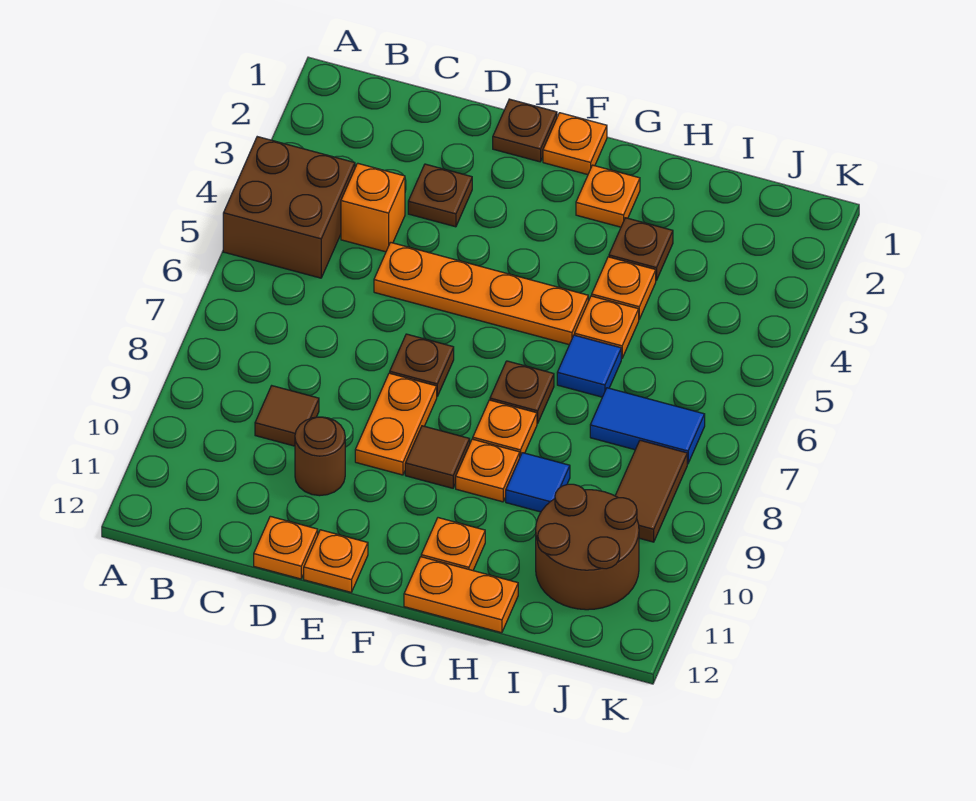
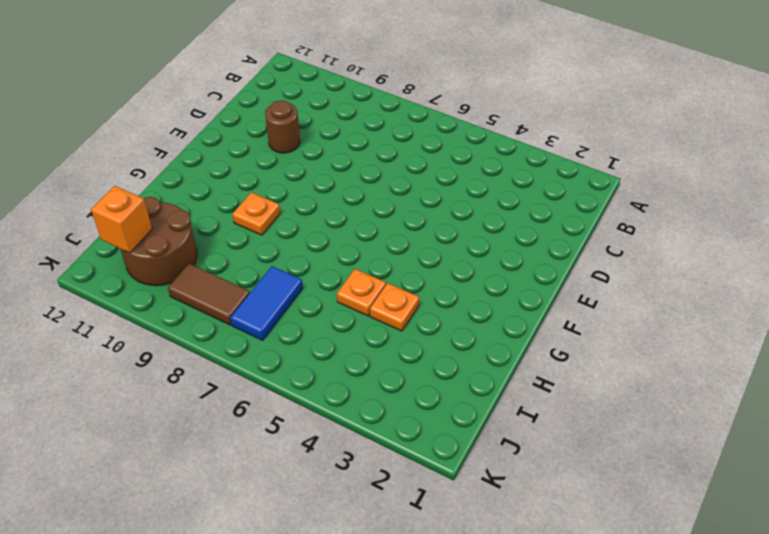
orange 1x1 brick [91,186,152,253] -> orange 1x1 brick moved to [341,163,405,252]
none -> brown 2x2 brick [223,137,355,278]
none -> brown 1x1 tile [255,386,319,446]
none -> brown 1x1 plate [408,164,472,227]

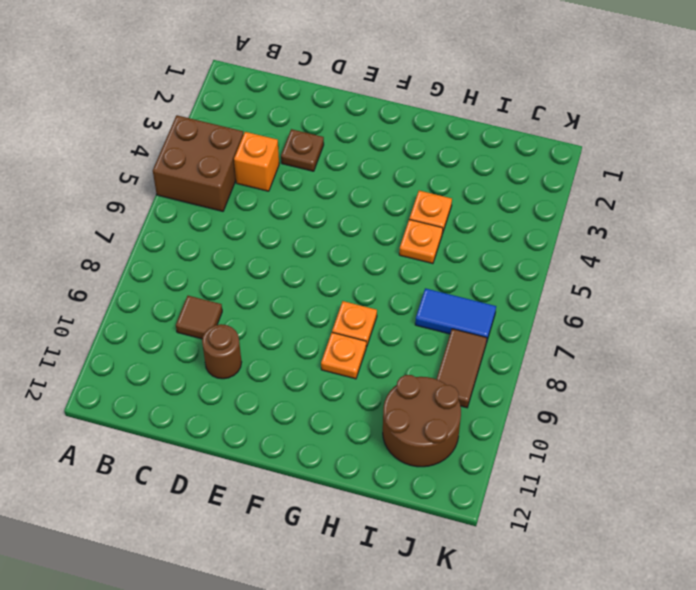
none -> orange 1x4 plate [374,242,588,345]
none -> orange 1x1 plate [254,516,318,579]
none -> brown 1x1 plate [493,99,557,162]

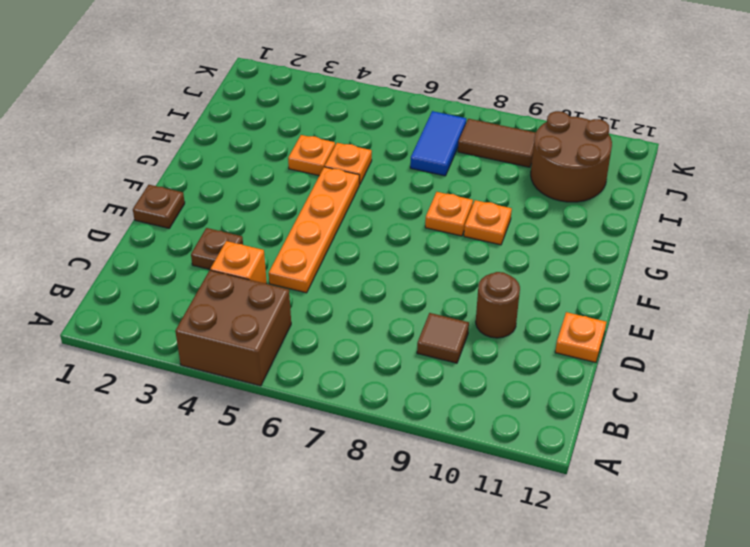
none -> brown 1x1 plate [390,334,454,396]
none -> orange 1x2 plate [355,373,437,475]
none -> orange 1x1 plate [304,530,368,592]

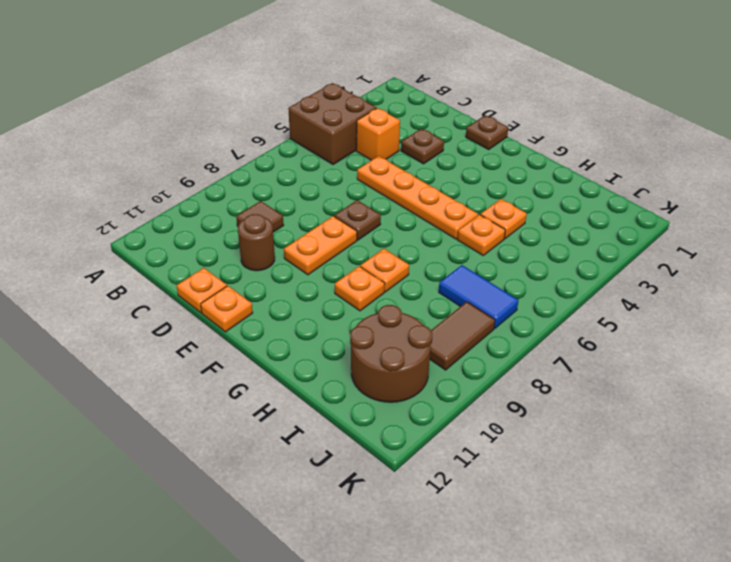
none -> orange 1x1 plate [543,113,607,175]
none -> brown 1x1 tile [405,426,470,488]
none -> orange 1x1 plate [576,165,640,227]

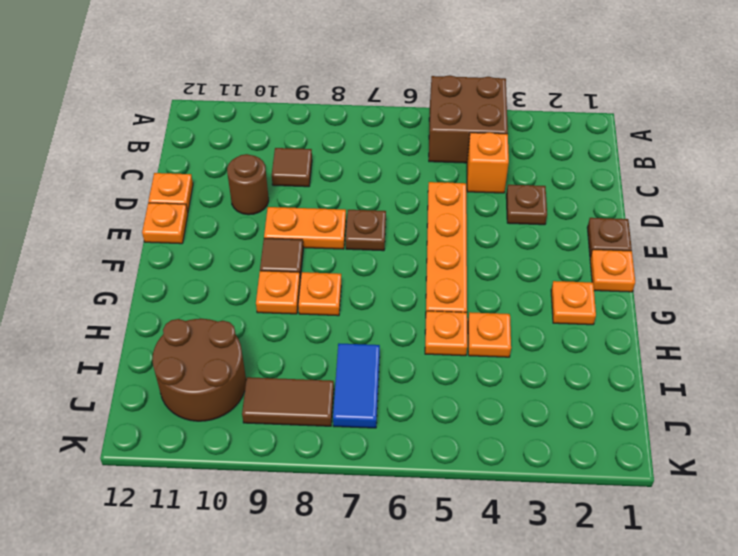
none -> brown 1x1 plate [490,361,554,424]
none -> orange 1x1 plate [421,518,485,570]
none -> orange 1x2 plate [404,557,518,633]

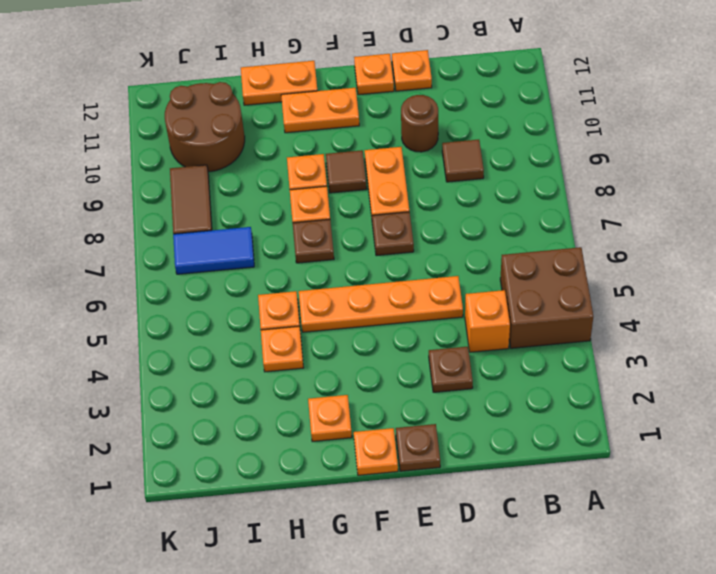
orange 1x2 plate [281,88,359,133] -> orange 1x1 plate [421,518,485,570]
none -> brown 1x1 plate [609,218,673,280]
none -> blue 1x1 tile [557,335,621,397]
none -> blue 1x1 tile [506,453,570,512]

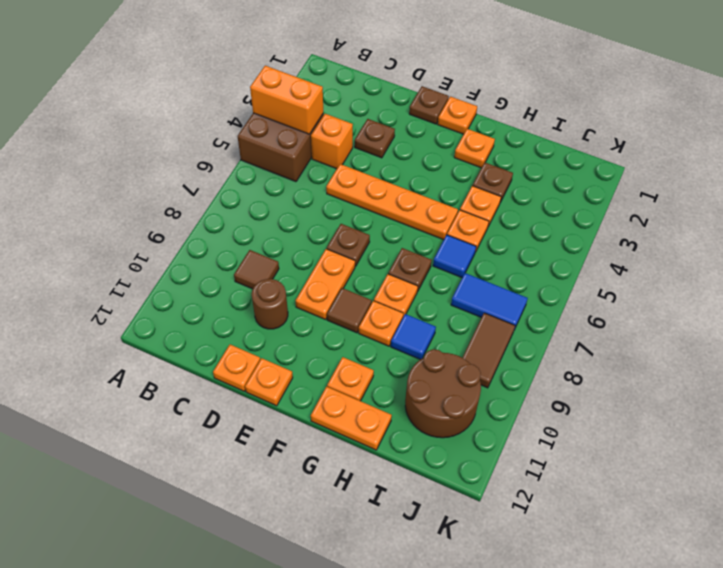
orange 1x2 brick [250,66,323,134] -> none

